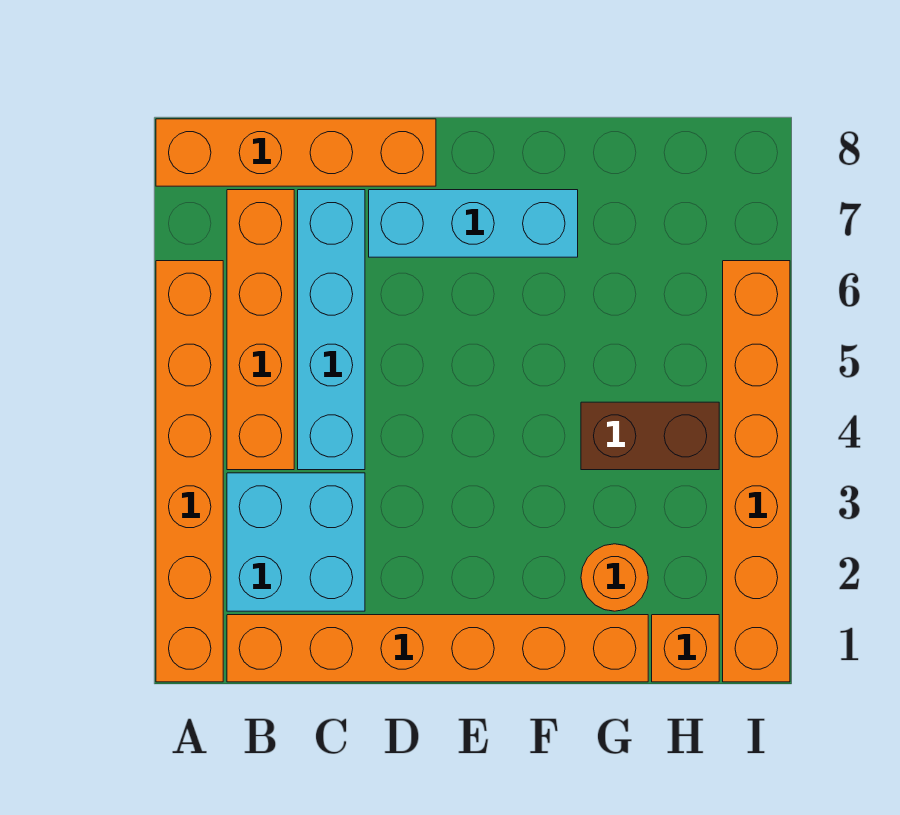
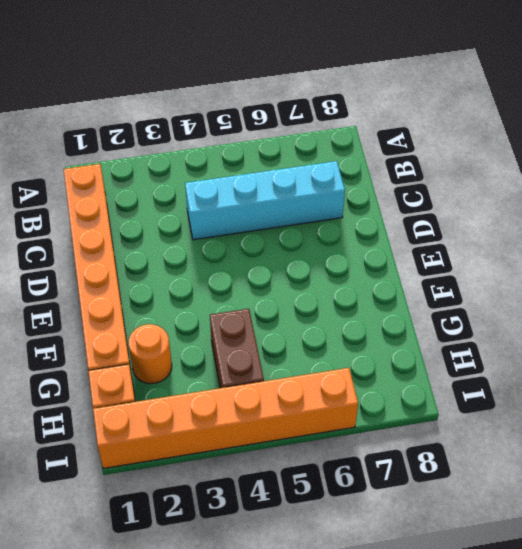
none -> orange 1x6 brick [156,261,223,682]
none -> orange 1x4 brick [156,119,436,186]

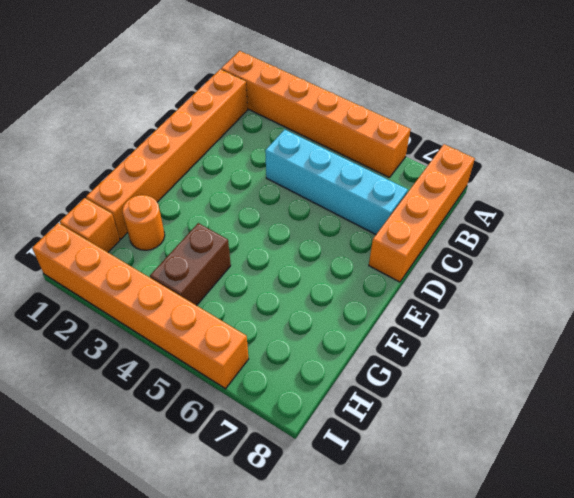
none -> cyan 2x2 brick [227,473,365,611]
none -> orange 1x4 brick [227,190,294,470]

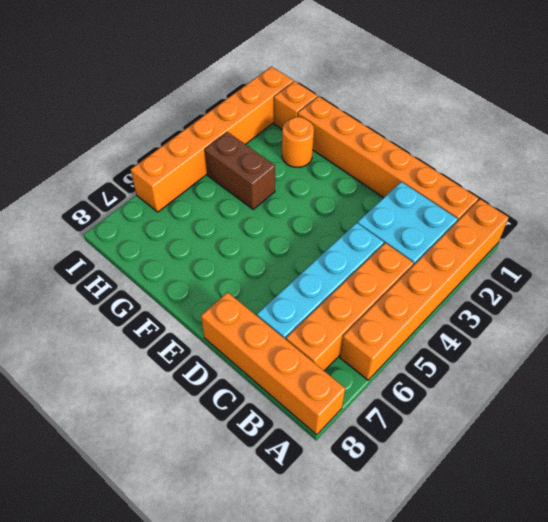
none -> cyan 1x3 brick [369,190,578,257]

